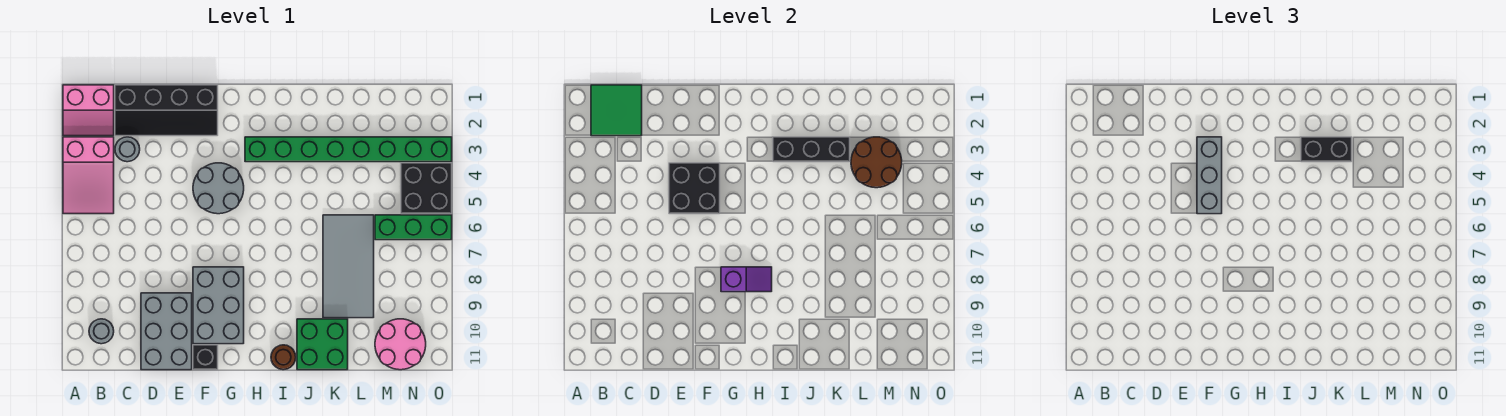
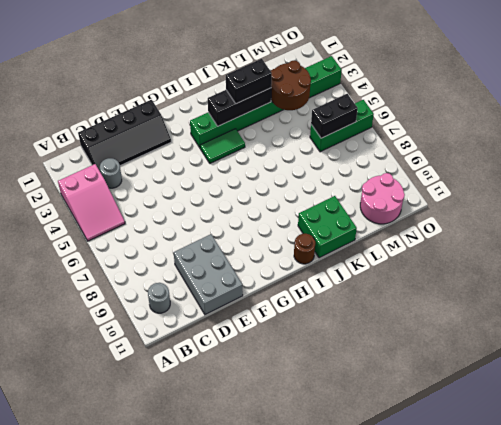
green 1x2 tile [200,129,245,163] -> none
black 1x2 brick [311,94,358,138] -> none
none -> pink 2x2 slope [63,85,114,136]
none -> grey 2x2 round brick [193,163,244,214]
none -> grey 2x3 brick [193,267,244,344]

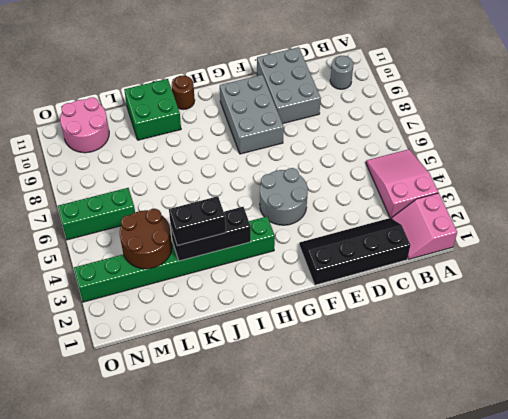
pink 2x2 slope [392,193,457,259] -> pink 2x2 slope turned to [63,85,114,136]
none -> grey 1x1 round brick [115,137,140,162]
none -> black 1x1 brick [193,345,218,370]
none -> grey 2x4 tile [323,215,374,318]

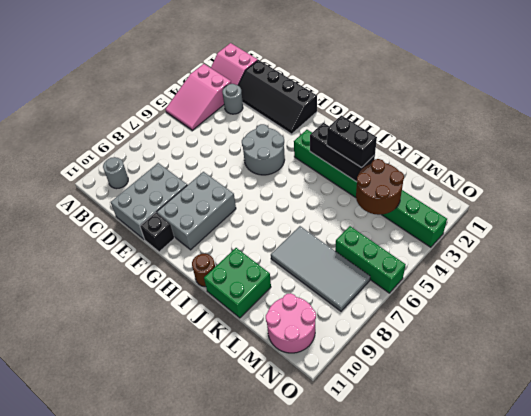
grey 2x4 tile [271,226,370,311] -> grey 2x4 tile turned to [323,215,374,318]
none -> black 2x2 brick [401,163,452,214]
none -> green 2x2 tile [591,85,642,136]
none -> black 2x2 brick [669,163,720,214]

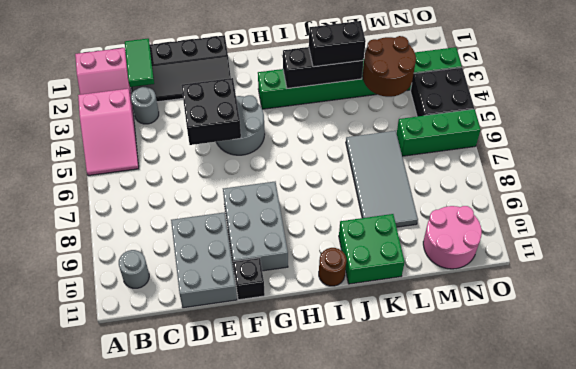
green 1x2 tile [125,39,154,87] -> green 2x2 tile [591,85,642,136]
none -> purple 1x2 slope [721,267,772,292]
none -> grey 1x3 brick [1197,137,1222,214]

